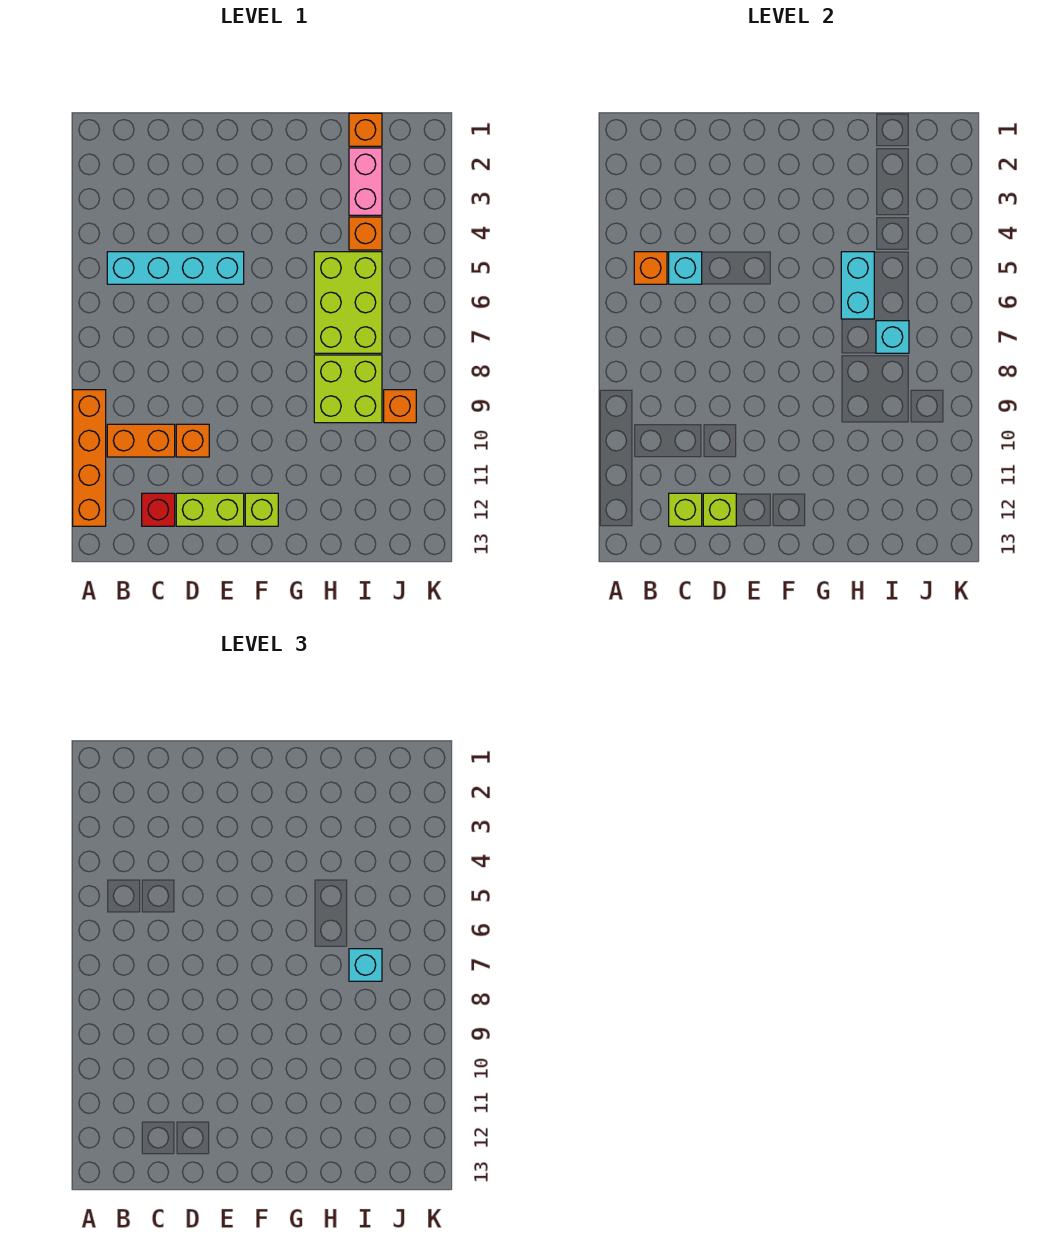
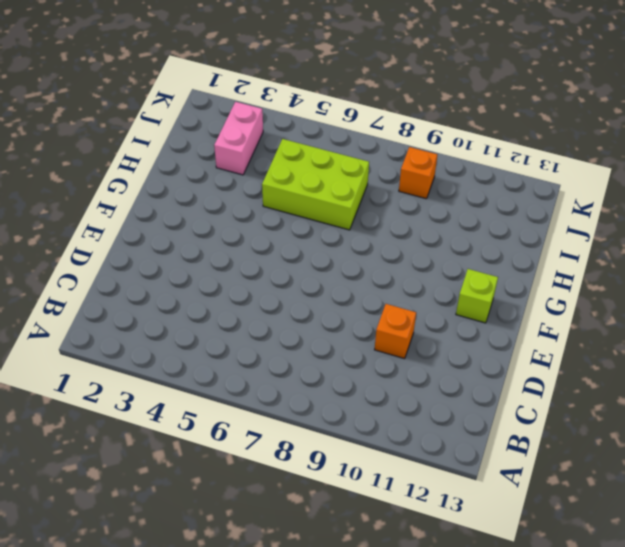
pink 1x2 brick [214,102,263,175] -> pink 1x2 brick turned to [349,148,382,215]
none -> orange 1x4 brick [73,390,106,526]
none -> cyan 1x4 brick [107,252,244,284]
none -> orange 1x2 brick [107,424,175,457]

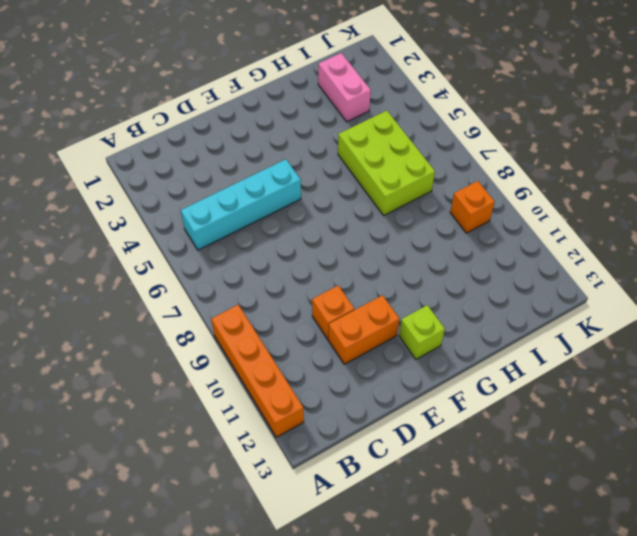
orange 1x2 brick [328,295,399,364] -> orange 1x2 brick moved to [107,424,175,457]
none -> red 1x1 brick [142,493,175,526]
none -> lime 1x2 brick [176,493,244,526]
none -> lime 2x2 brick [314,355,382,423]

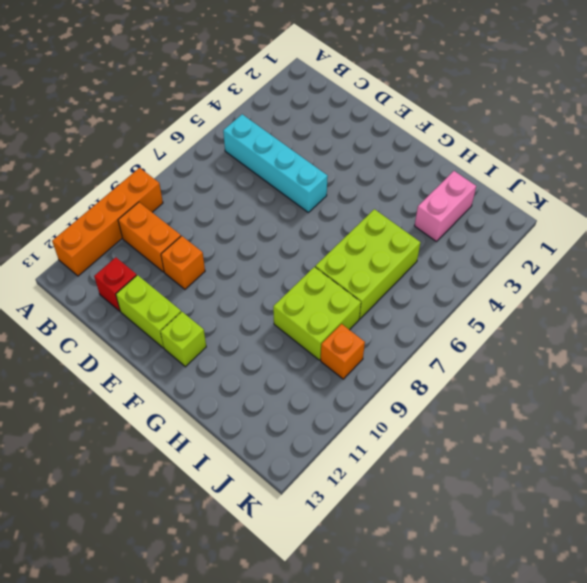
none -> orange 1x1 brick [349,113,382,146]
none -> orange 1x1 brick [349,217,382,250]
none -> orange 1x1 brick [634,252,667,284]

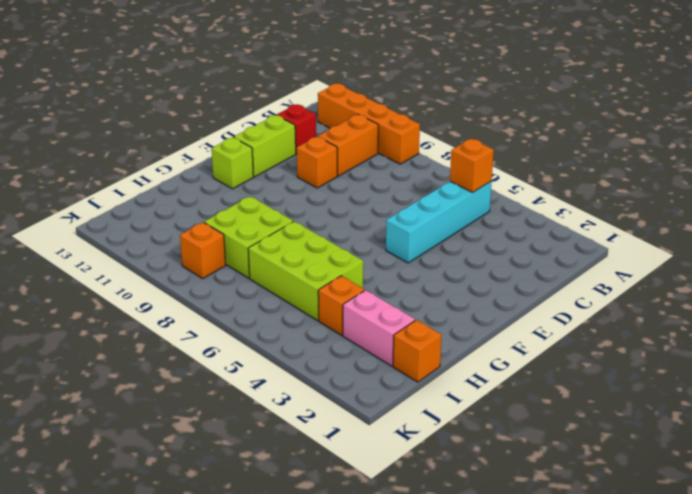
none -> cyan 1x1 brick [669,252,702,284]
none -> lime 1x1 brick [669,493,702,526]
none -> lime 1x1 brick [703,493,736,526]

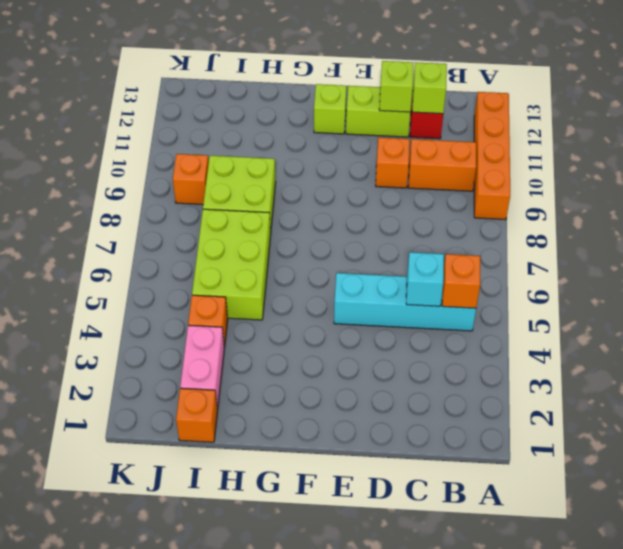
none -> cyan 1x2 brick [841,252,874,319]
none -> cyan 1x1 brick [876,321,909,353]
none -> cyan 1x1 brick [349,949,382,981]

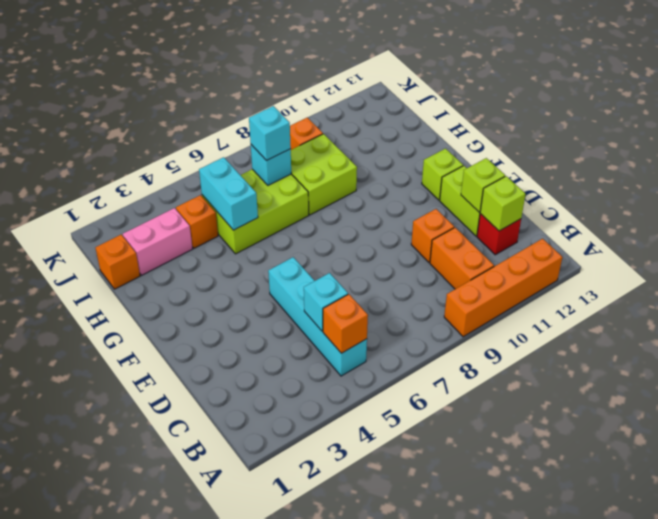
cyan 1x2 brick [199,157,258,230] -> cyan 1x2 brick turned to [841,252,874,319]

